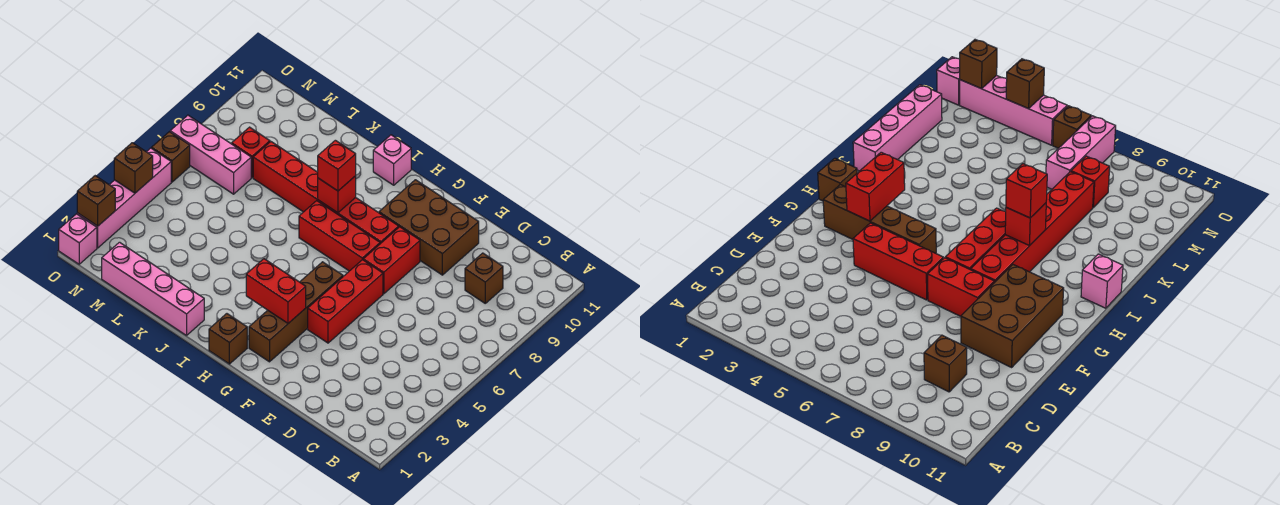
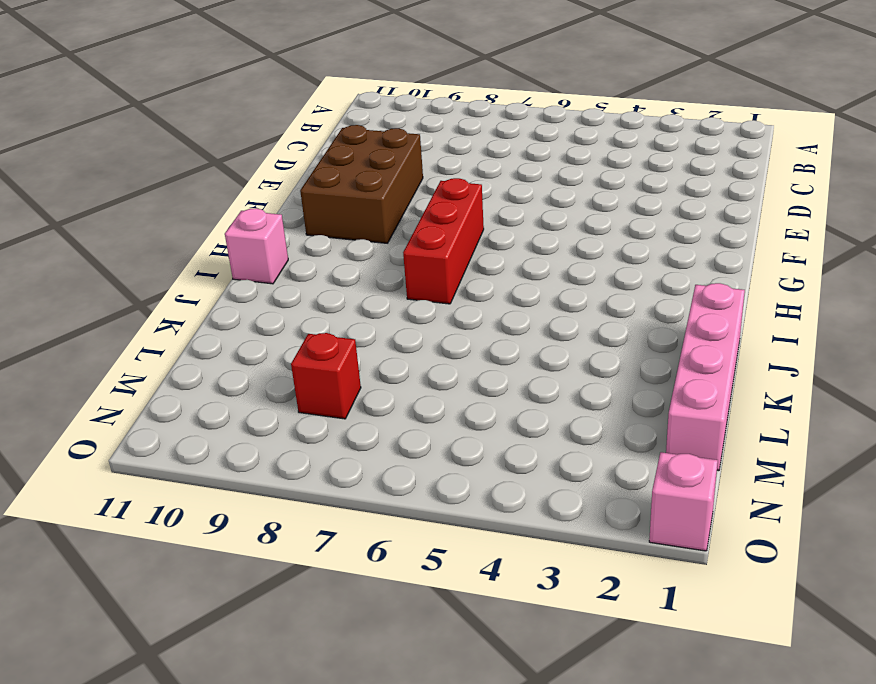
none -> brown 1x1 brick [465,253,503,303]
none -> red 1x3 brick [308,260,383,343]
none -> red 1x2 brick [363,227,420,294]

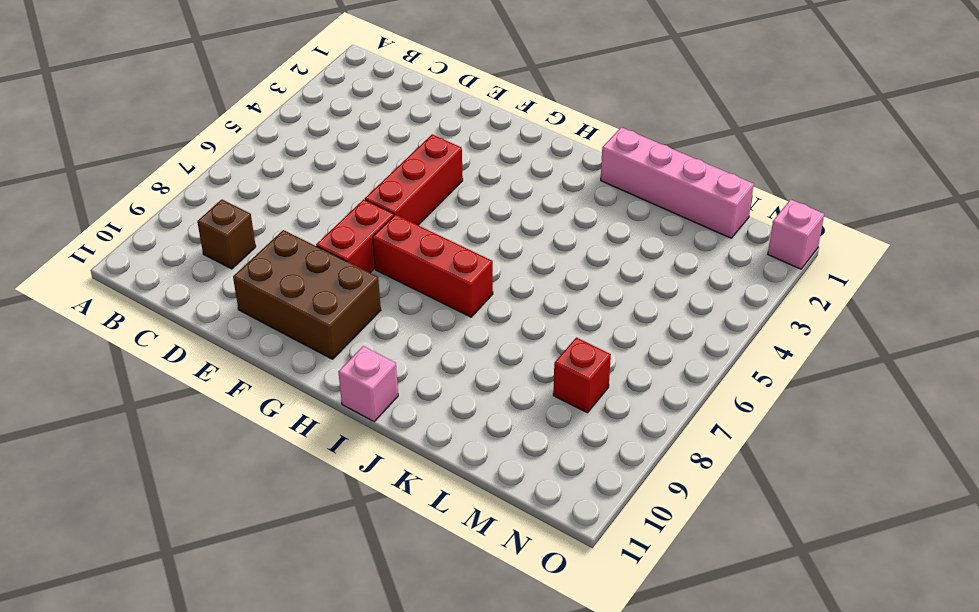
none -> brown 1x4 brick [249,262,343,362]
none -> red 1x6 brick [253,142,399,244]
none -> brown 1x1 brick [209,314,247,364]

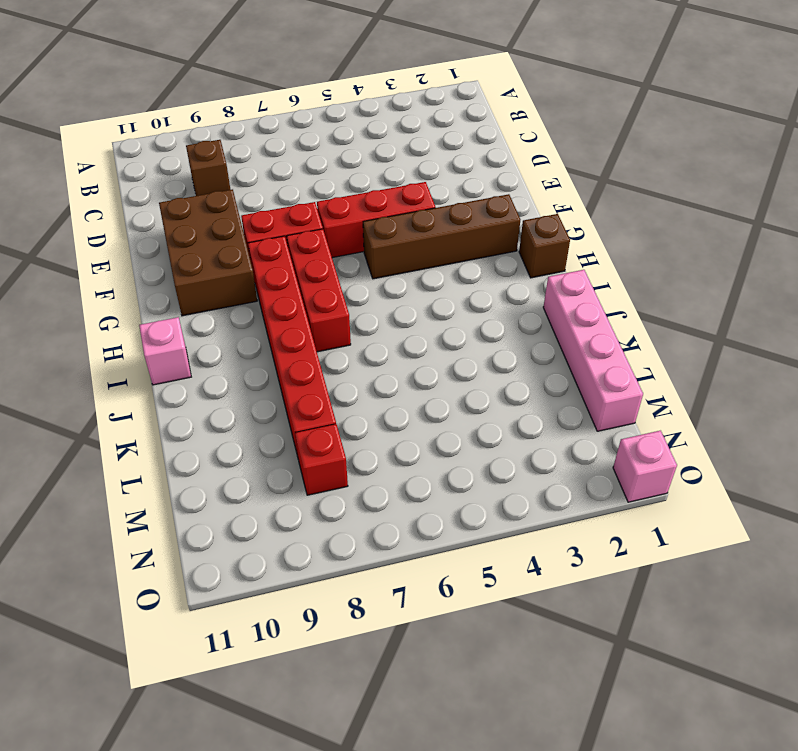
none -> pink 1x3 brick [170,115,251,194]
none -> pink 1x4 brick [77,148,171,248]
none -> brown 1x1 brick [152,132,190,182]

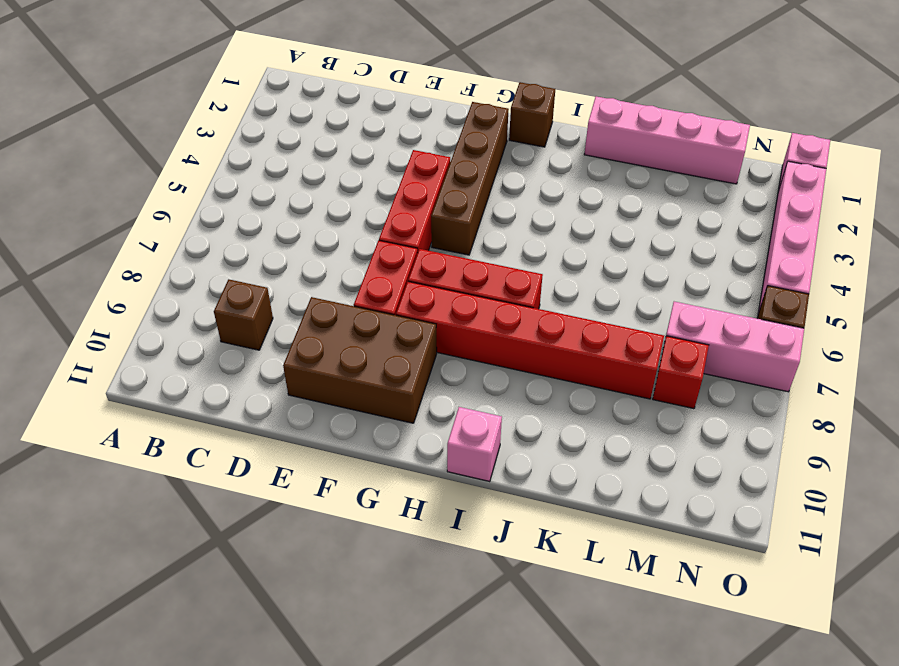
none -> red 1x2 brick [246,259,306,323]
none -> red 1x1 brick [318,176,356,213]
none -> brown 1x1 brick [77,176,115,226]

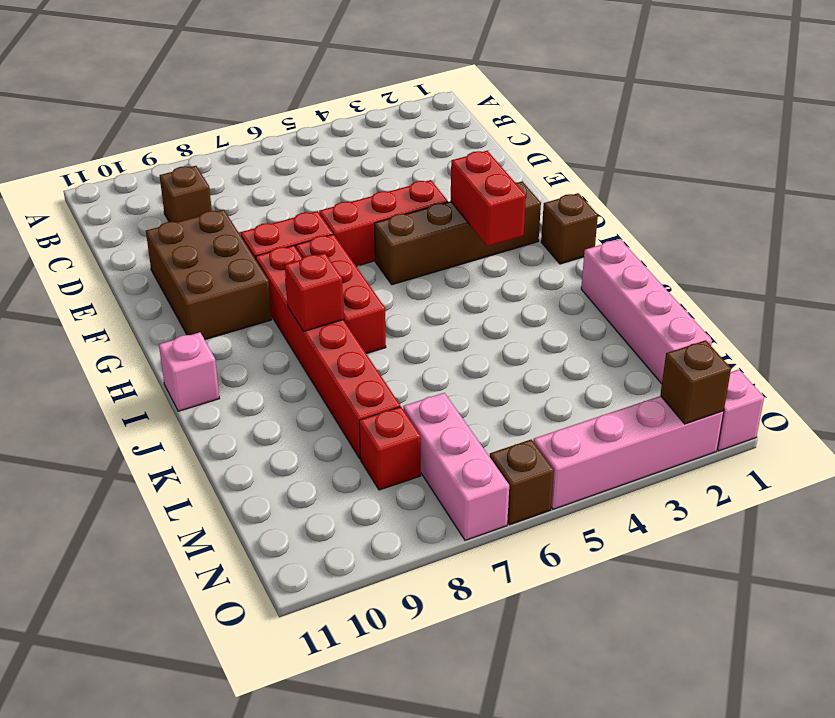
none -> brown 1x1 brick [114,143,153,193]
none -> red 1x1 brick [318,140,356,191]

